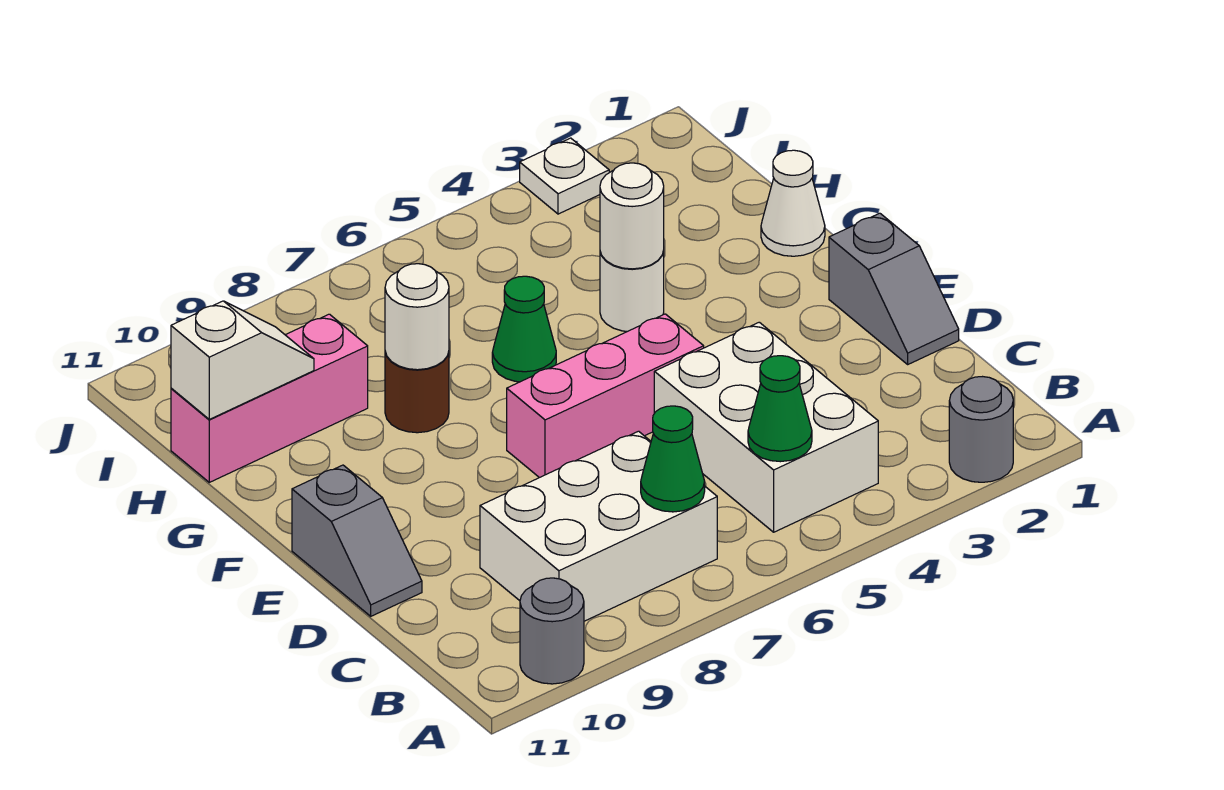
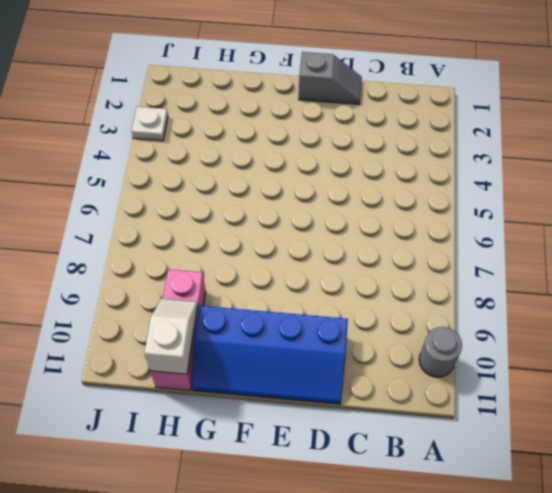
blue 2x4 slope [192,306,348,404] -> grey 1x2 slope [292,465,422,616]
none -> grey 1x1 round brick [949,377,1013,482]
none -> white 2x3 brick [654,322,878,532]
none -> white 2x3 brick [480,431,717,621]

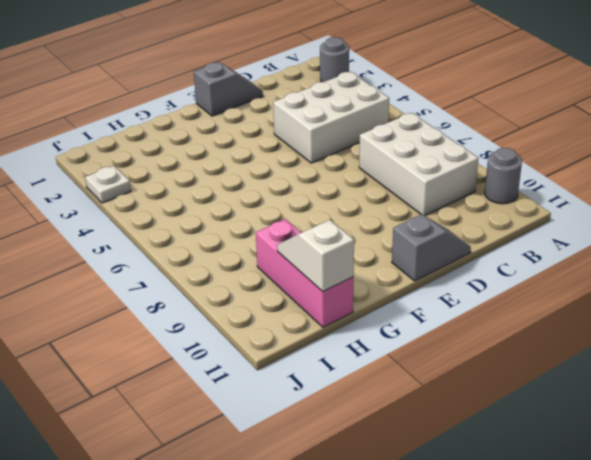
none -> pink 1x3 brick [507,314,704,478]
none -> white 1x1 cone [761,150,825,256]
none -> white 1x1 round brick [600,251,664,331]

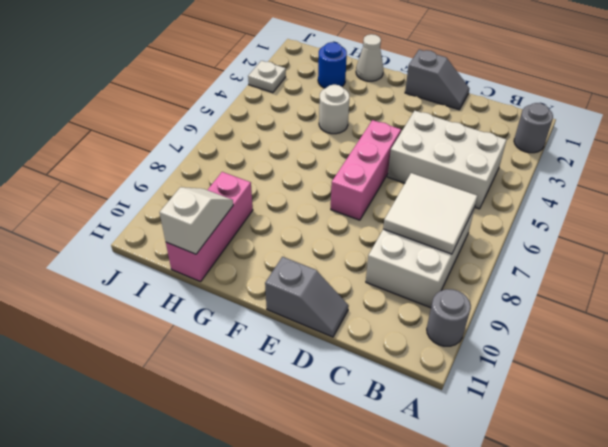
white 2x2 tile [383,173,477,254] -> green 1x1 cone [641,406,705,512]
blue 1x1 round brick [318,42,347,88] -> none
none -> green 1x1 cone [492,276,556,382]
none -> brown 1x1 round brick [385,352,449,433]
none -> green 1x1 cone [748,356,812,462]

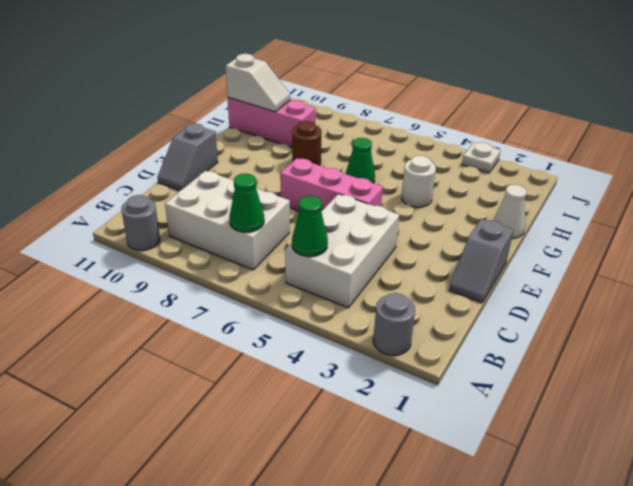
none -> white 1x1 round brick [600,163,664,269]
none -> white 1x1 round brick [385,264,449,370]

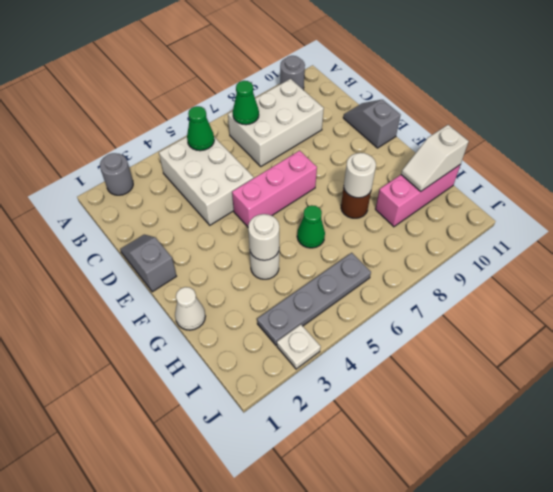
grey 1x4 plate [257,253,371,345] -> none

